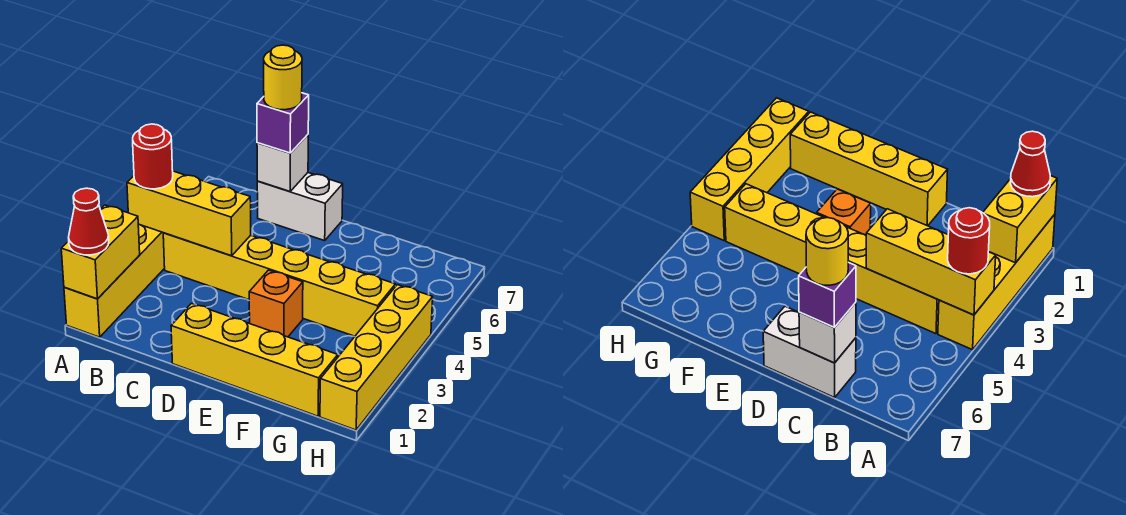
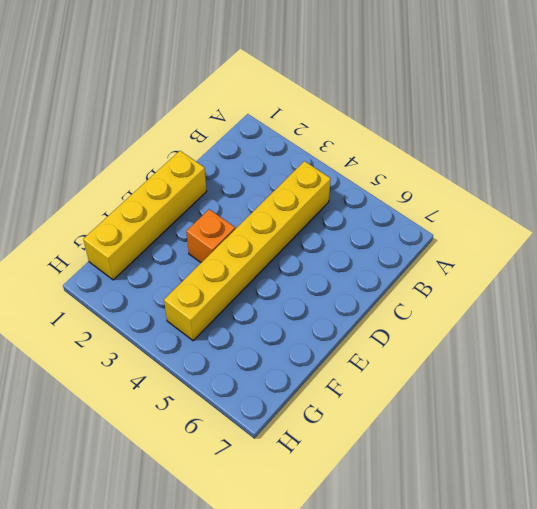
none -> yellow 1x4 brick [64,224,165,337]
none -> white 1x2 brick [257,173,343,241]
none -> yellow 1x4 brick [320,285,433,430]

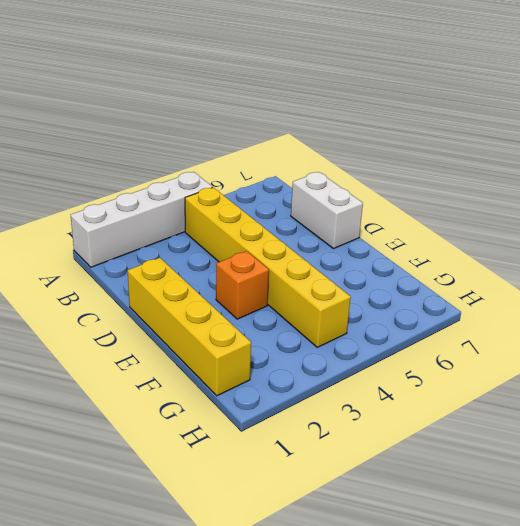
white 1x4 brick [71,172,212,267] -> yellow 1x4 brick [64,224,165,337]
none -> yellow 1x4 brick [320,285,433,430]
none -> yellow 1x2 brick [61,205,140,299]
none -> yellow 1x3 brick [127,171,251,256]

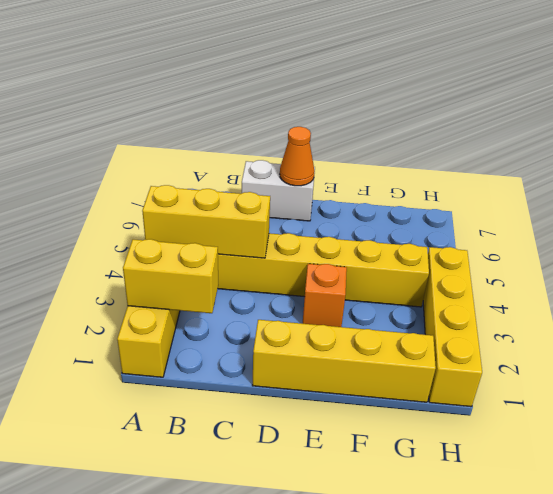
yellow 1x2 brick [123,239,218,313] -> yellow 1x2 brick turned to [61,205,140,299]
orange 1x1 cone [280,127,315,186] -> none
none -> white 1x1 brick [257,135,308,192]
none -> red 1x1 cone [69,188,109,255]
none -> red 1x1 round brick [133,124,173,189]

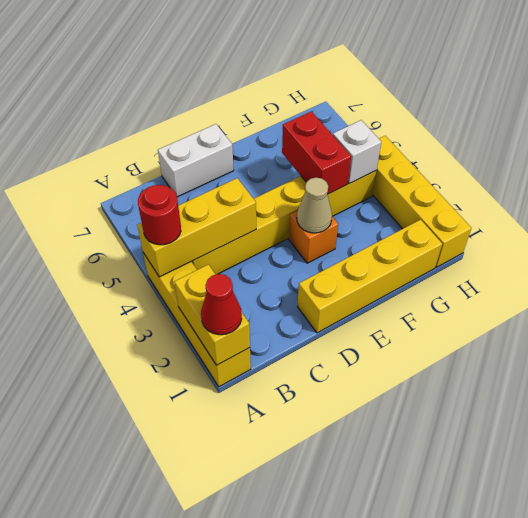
tan 1x1 cone [297,178,332,233] -> none
red 1x2 brick [282,111,351,194] -> none
white 1x1 brick [333,120,381,183] -> white 1x1 brick moved to [257,135,308,192]
none -> purple 1x1 brick [257,93,309,153]
none -> yellow 1x1 round brick [264,45,302,110]

